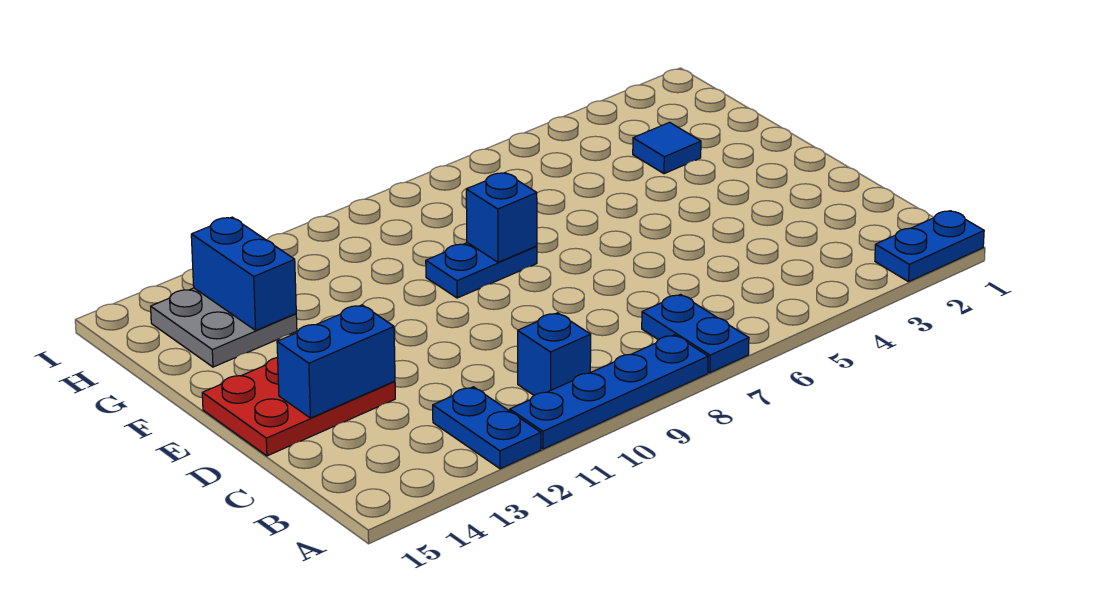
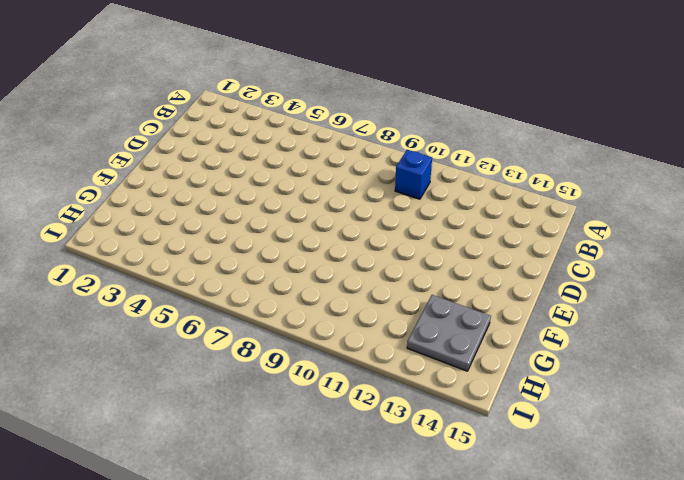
none -> blue 1x2 plate [875,211,984,282]
none -> blue 1x2 plate [642,295,749,373]
none -> blue 1x4 plate [510,335,708,449]

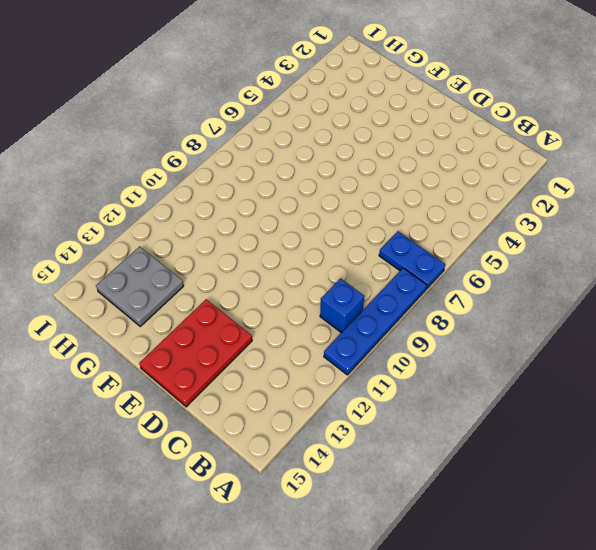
none -> blue 1x2 plate [875,211,984,282]
none -> blue 1x2 plate [433,387,541,469]
none -> blue 1x2 plate [426,243,537,298]

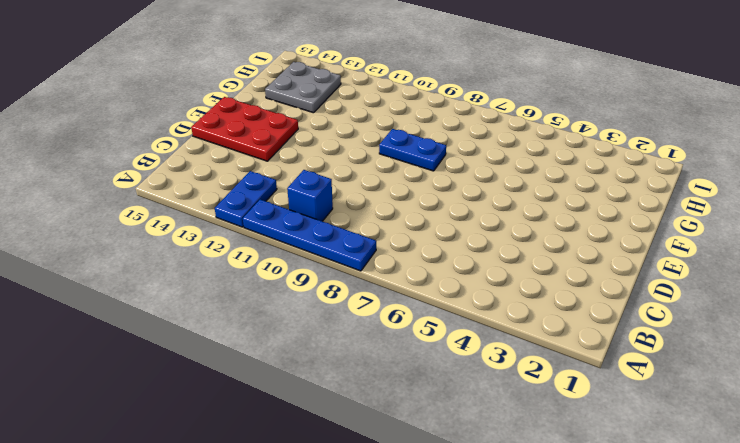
none -> blue 1x2 plate [875,211,984,282]
none -> blue 1x2 plate [642,295,749,373]
none -> blue 1x1 tile [633,122,701,174]

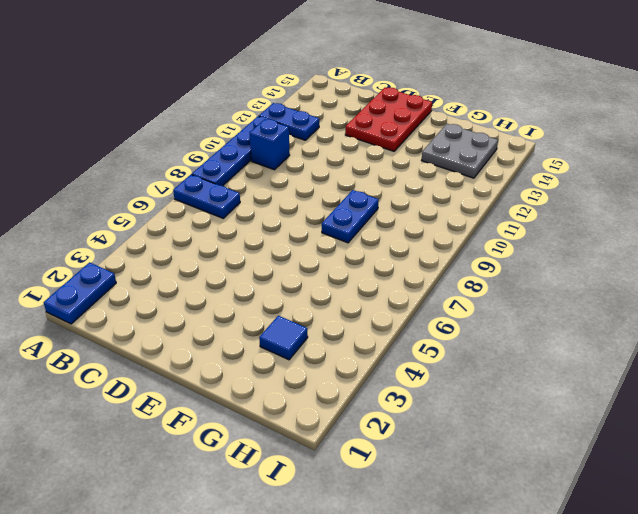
none -> blue 1x2 brick [277,305,395,418]
none -> blue 1x1 brick [466,173,537,262]
none -> blue 1x2 brick [191,217,296,330]

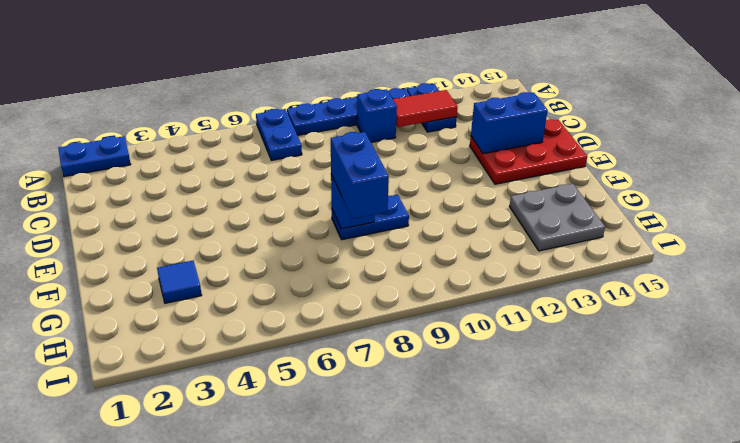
red 1x2 tile [393,90,458,127] -> none
blue 1x2 brick [331,132,389,219] -> blue 1x2 brick moved to [191,217,296,330]

